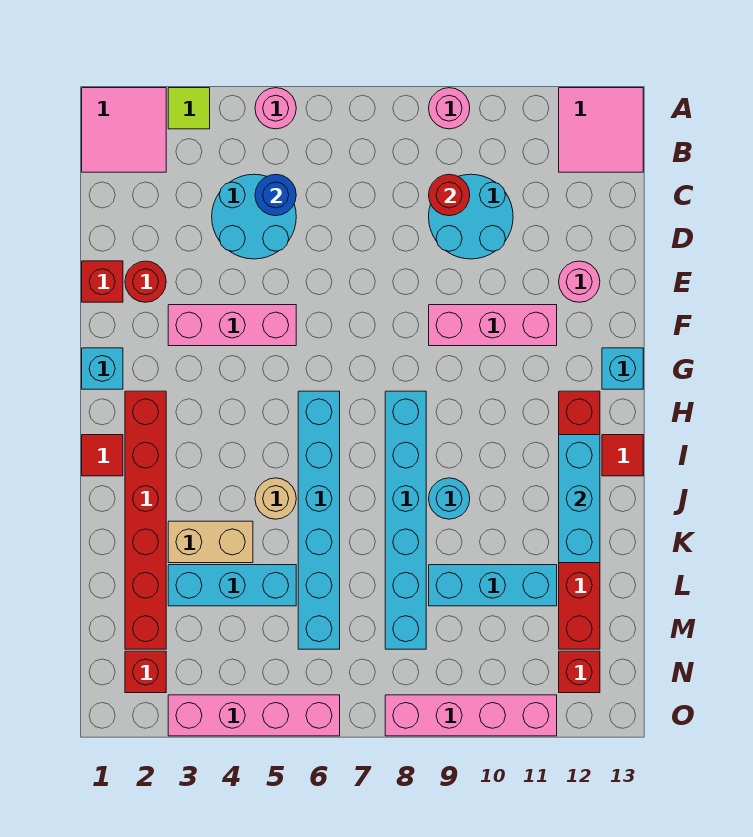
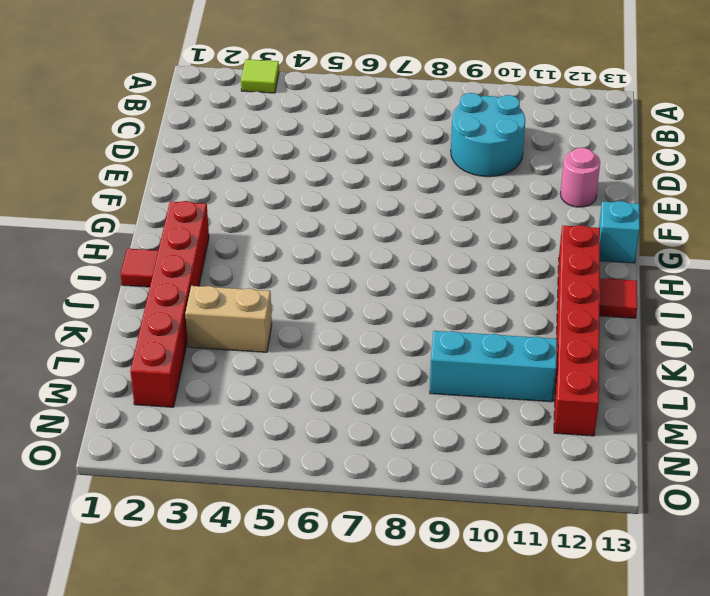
none -> pink 2x2 tile [82,88,166,172]
none -> pink 1x1 round brick [255,88,296,129]
none -> pink 1x1 round brick [429,88,470,129]
none -> pink 2x2 tile [559,88,643,172]

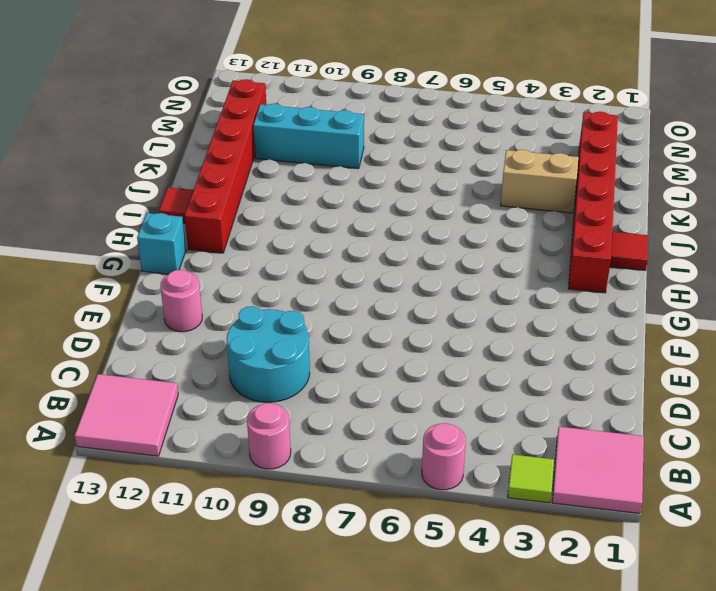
none -> cyan 2x2 round brick [212,174,296,259]
none -> red 1x1 brick [82,261,123,302]
none -> red 1x1 round brick [125,261,166,302]
none -> pink 1x3 brick [168,305,296,346]

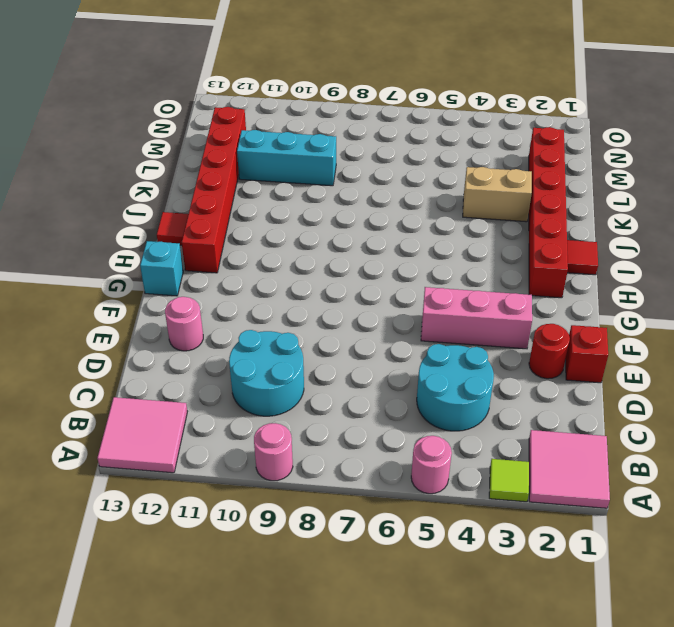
none -> pink 1x3 brick [429,305,557,346]
none -> cyan 1x1 brick [82,348,123,389]
none -> cyan 1x6 brick [298,391,340,649]
none -> cyan 1x6 brick [385,391,426,649]

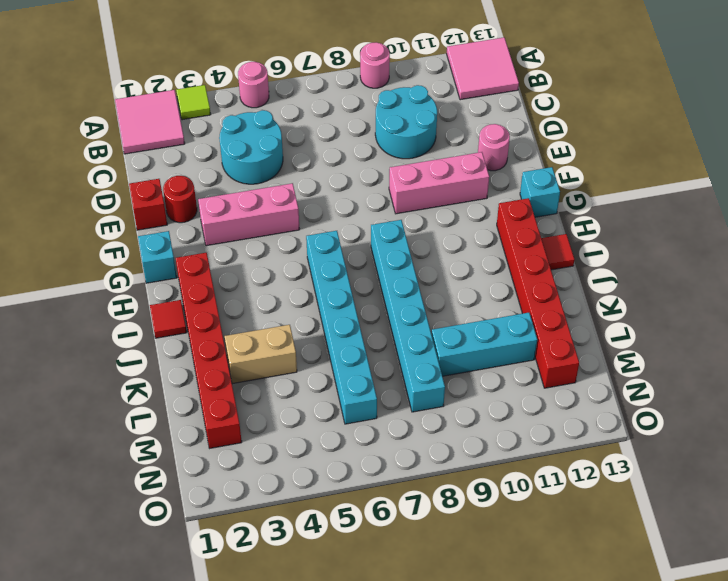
none -> tan 1x1 round brick [255,478,296,519]
none -> cyan 1x1 round brick [429,478,470,519]
none -> cyan 1x3 brick [168,565,296,606]
none -> red 1x1 brick [125,651,166,693]

